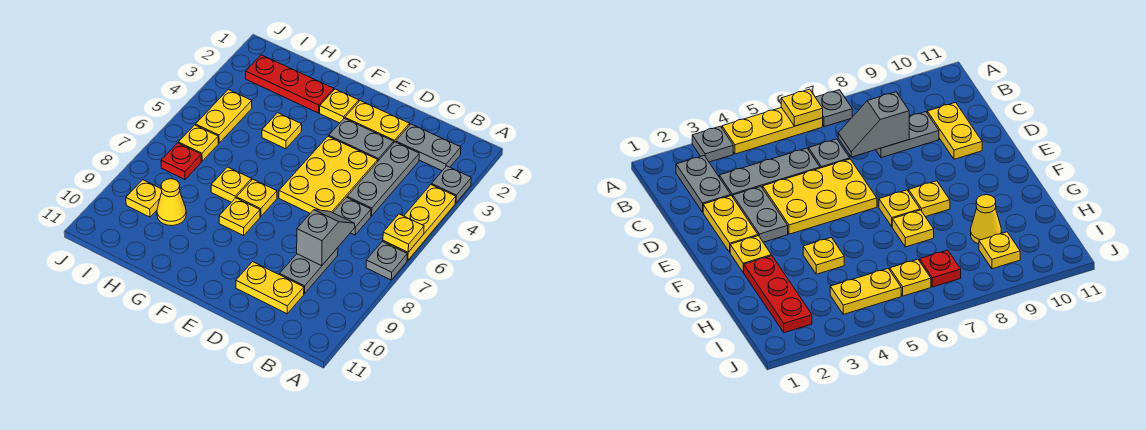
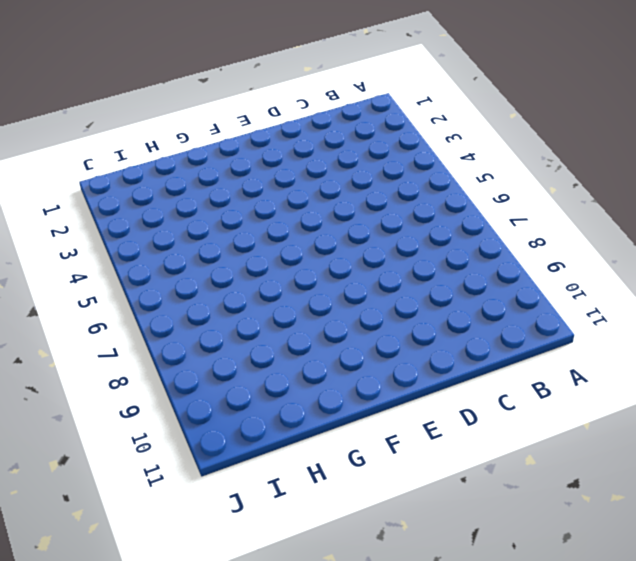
none -> grey 1x1 plate [432,166,471,203]
none -> yellow 1x3 plate [383,185,456,261]
none -> grey 1x1 plate [366,242,407,280]

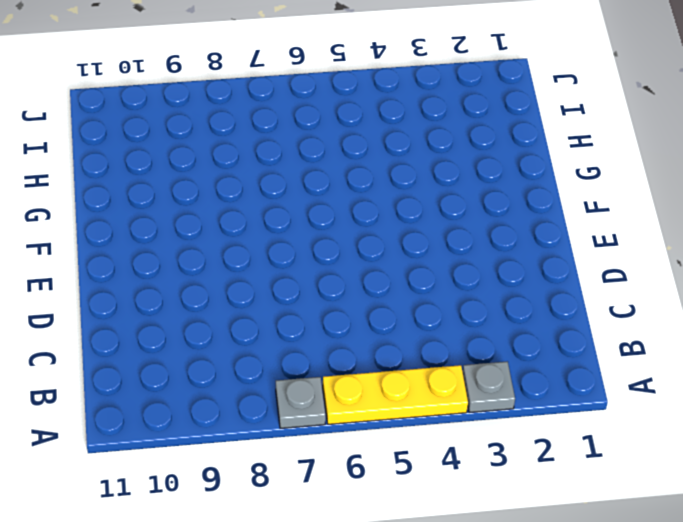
none -> grey 1x2 plate [396,124,461,171]
none -> grey 1x3 plate [347,142,419,216]
none -> grey 1x1 plate [333,197,371,235]

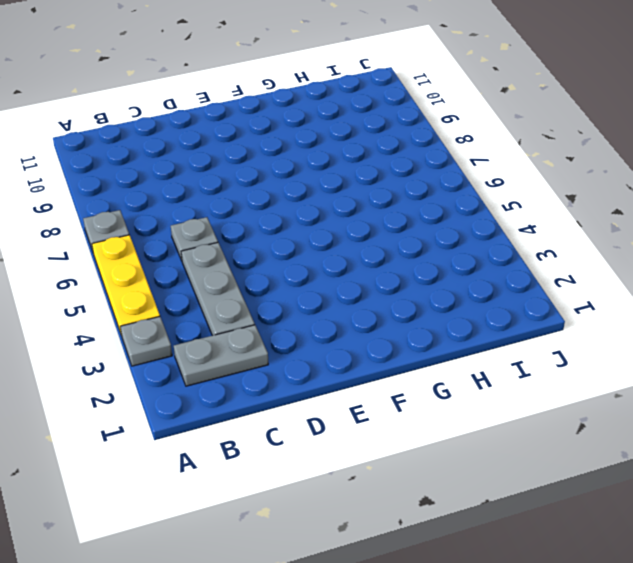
none -> grey 1x2 plate [280,248,338,294]
none -> yellow 1x2 plate [236,262,304,314]
none -> yellow 1x2 plate [345,101,409,142]

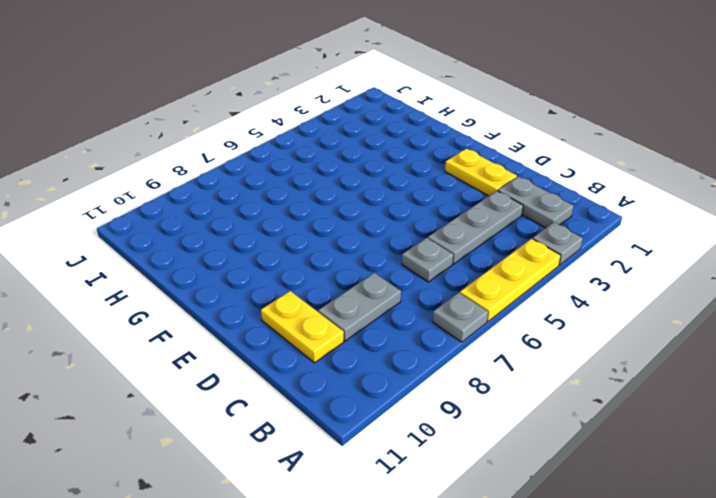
none -> grey 1x2 plate [329,118,394,161]
none -> yellow 2x3 plate [279,136,378,213]
none -> yellow 1x1 plate [320,89,359,123]

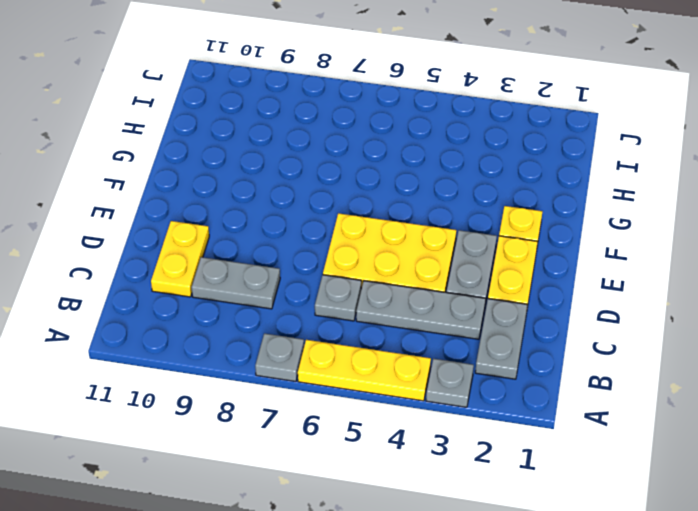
none -> yellow 1x1 plate [237,179,277,217]
none -> yellow 1x1 plate [219,198,260,236]
none -> red 1x3 plate [246,55,334,113]

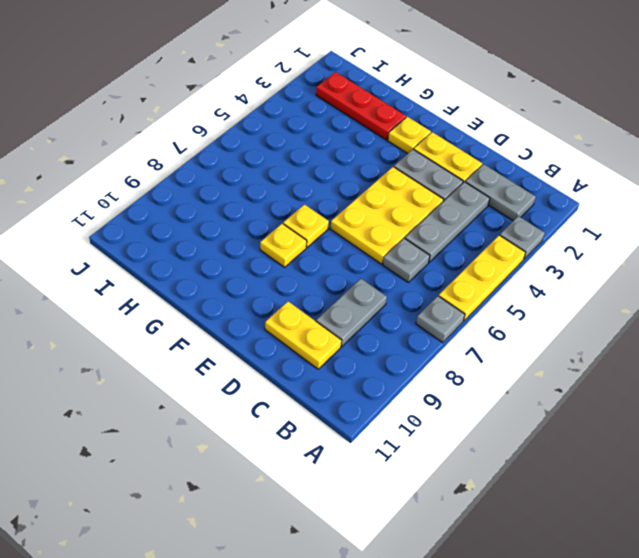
none -> yellow 1x1 plate [262,113,302,149]
none -> yellow 1x1 plate [211,167,252,202]
none -> yellow 1x1 cone [157,179,186,226]

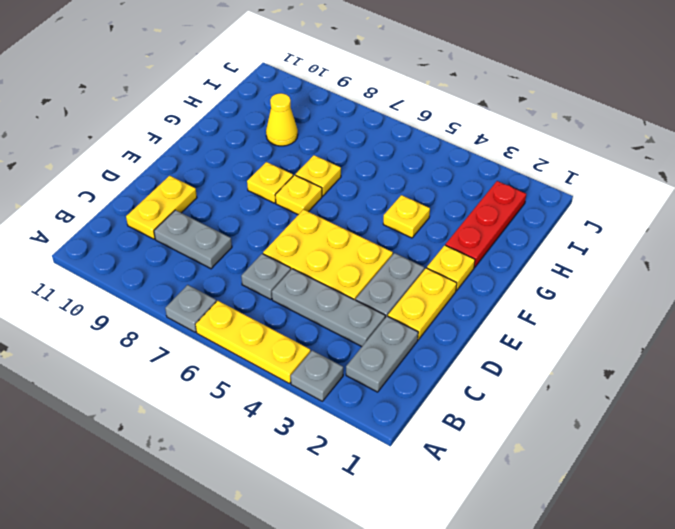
none -> yellow 1x2 plate [196,90,252,143]
none -> yellow 1x1 plate [178,125,218,161]
none -> red 1x1 plate [161,143,201,180]

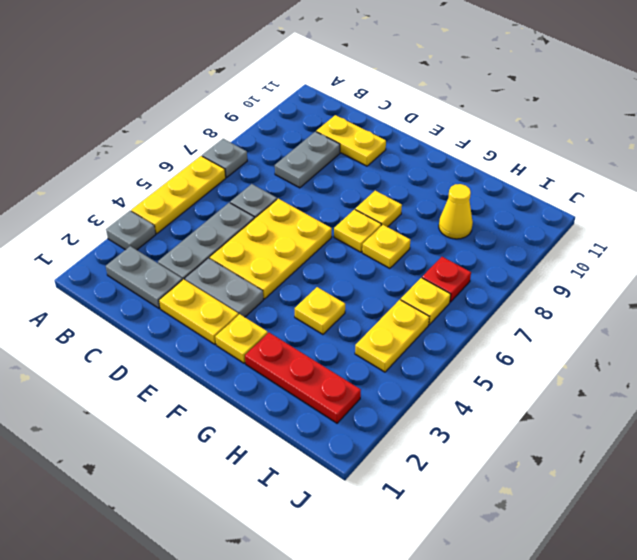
none -> yellow 1x1 plate [126,180,162,217]
none -> yellow 1x1 plate [383,214,424,252]
none -> grey 1x2 slope [297,210,355,266]

